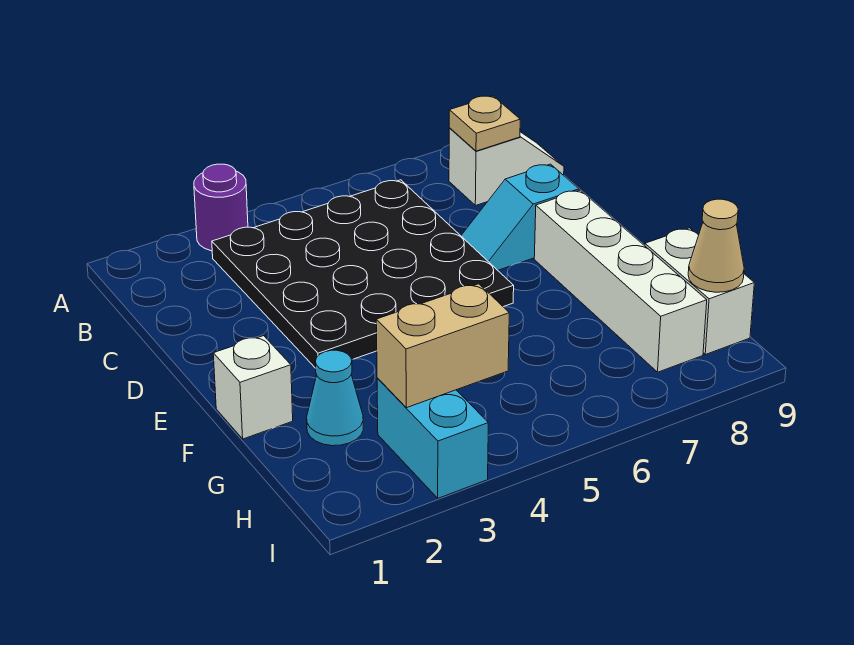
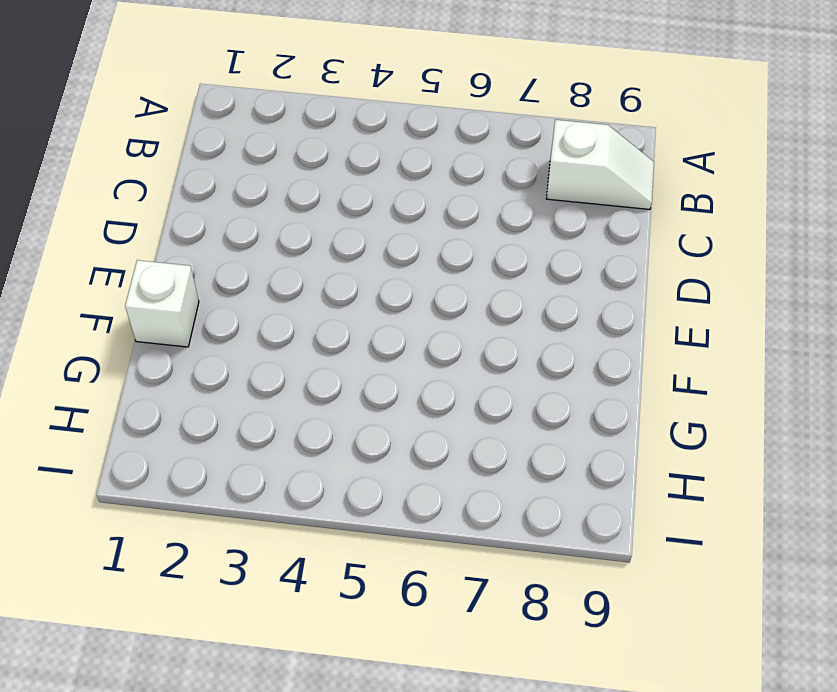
none -> purple 1x1 round brick [194,164,248,251]
none -> black 4x4 plate [212,180,514,368]
none -> cyan 1x2 slope [461,164,579,270]

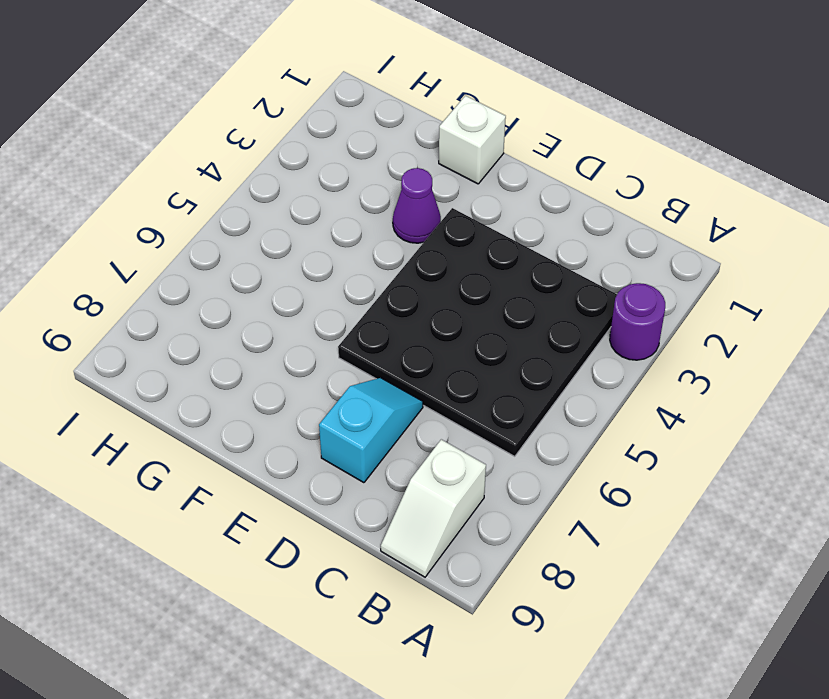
purple 1x1 cone [393,168,441,243] -> none
none -> white 1x4 brick [534,190,707,372]
none -> cyan 1x1 cone [307,350,363,446]
none -> white 1x2 brick [645,228,754,355]

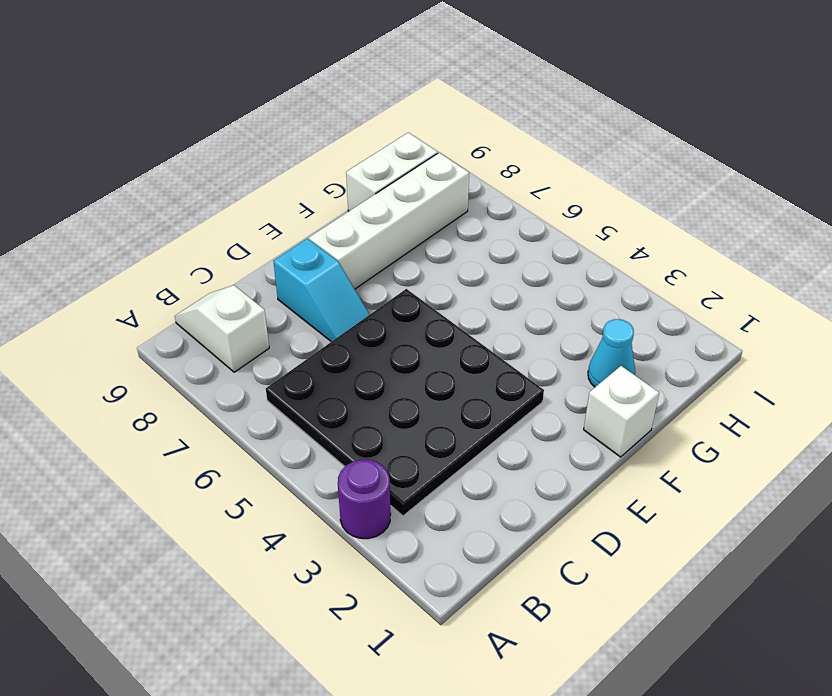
none -> cyan 1x2 brick [377,378,488,498]
none -> tan 1x1 plate [449,96,520,151]
none -> tan 1x2 brick [376,284,509,408]

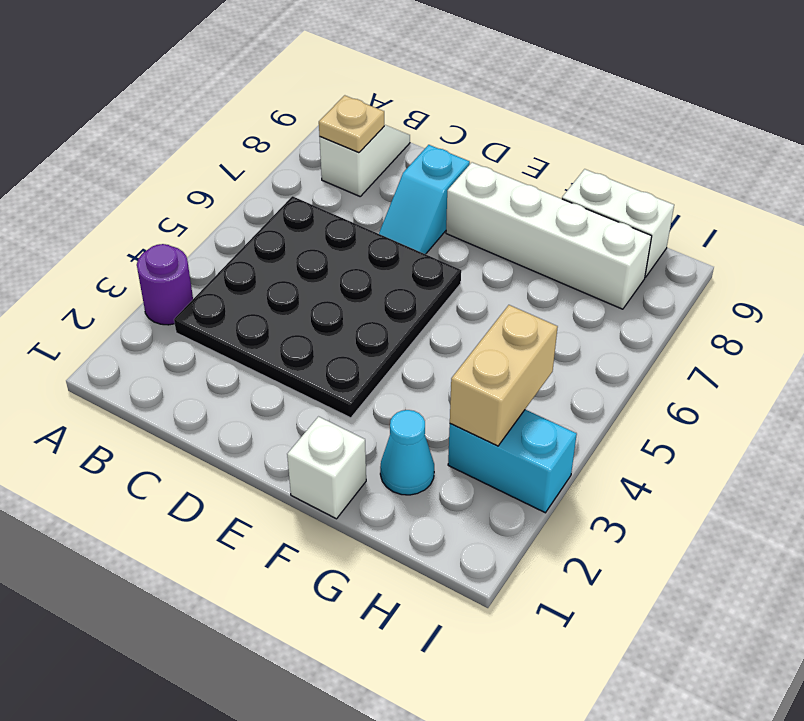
none -> tan 1x1 cone [688,199,744,292]

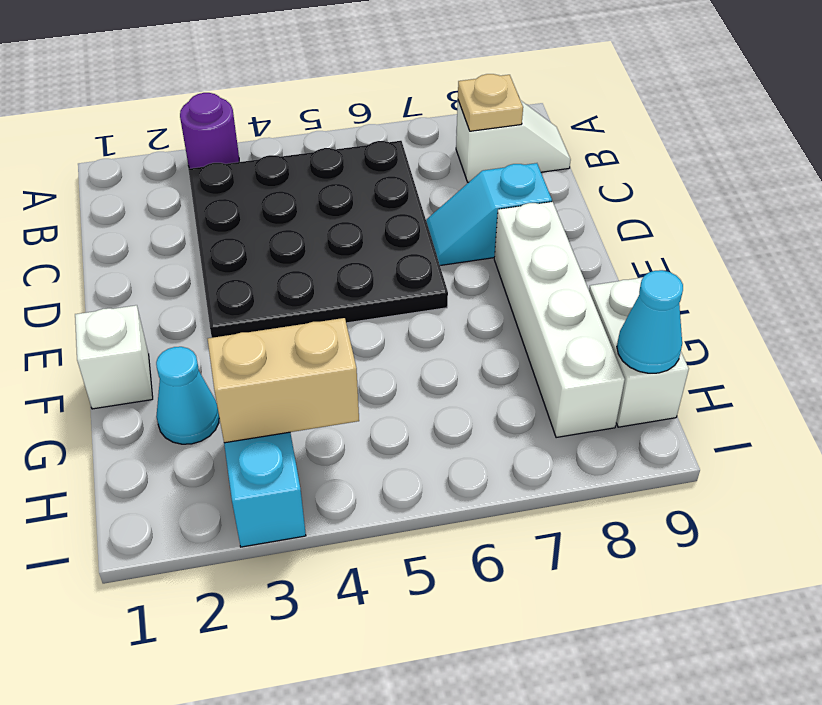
cyan 1x1 cone [617,270,683,373] -> tan 1x1 cone [688,199,744,292]

